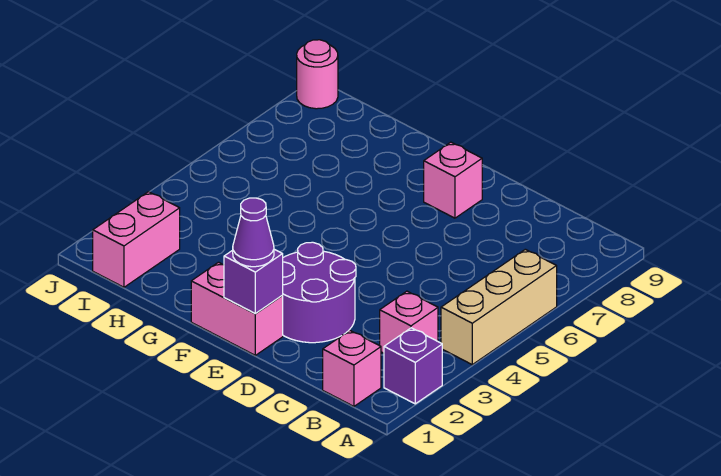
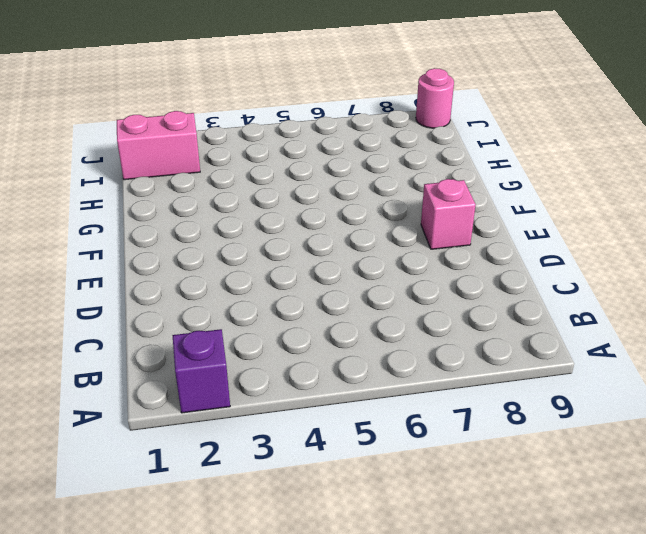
none -> tan 1x3 brick [441,249,557,365]
none -> pink 1x1 brick [323,331,381,406]

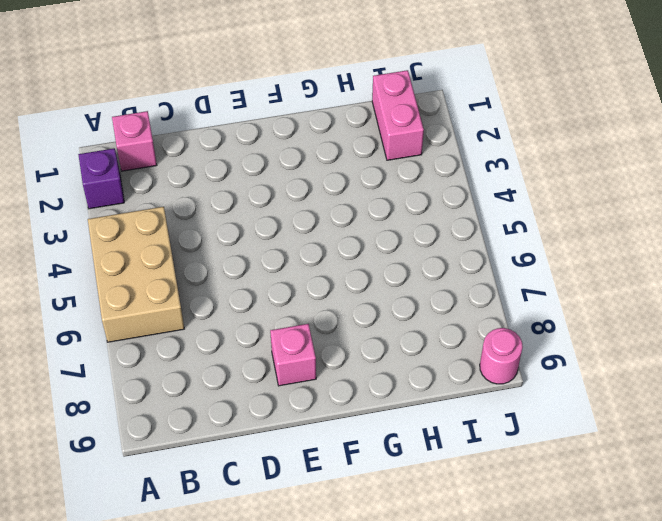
tan 2x3 brick [88,207,184,342] -> tan 1x3 brick [441,249,557,365]
none -> pink 1x1 brick [380,291,438,353]
none -> purple 2x2 round brick [282,242,356,343]

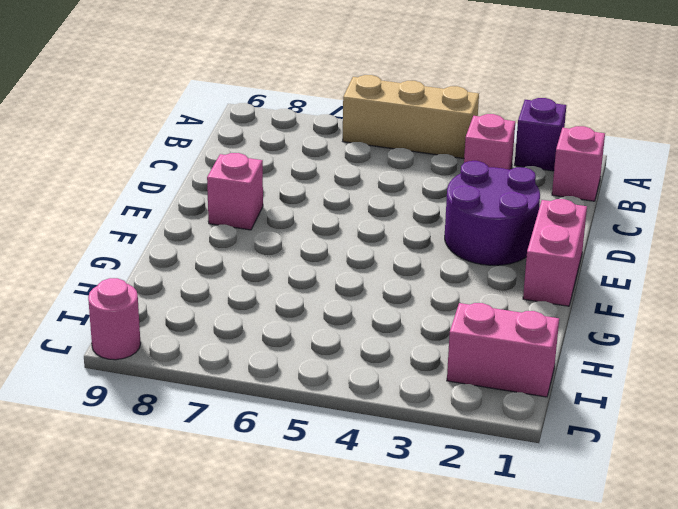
none -> purple 1x1 brick [224,249,283,313]
none -> purple 1x1 cone [233,198,274,267]

